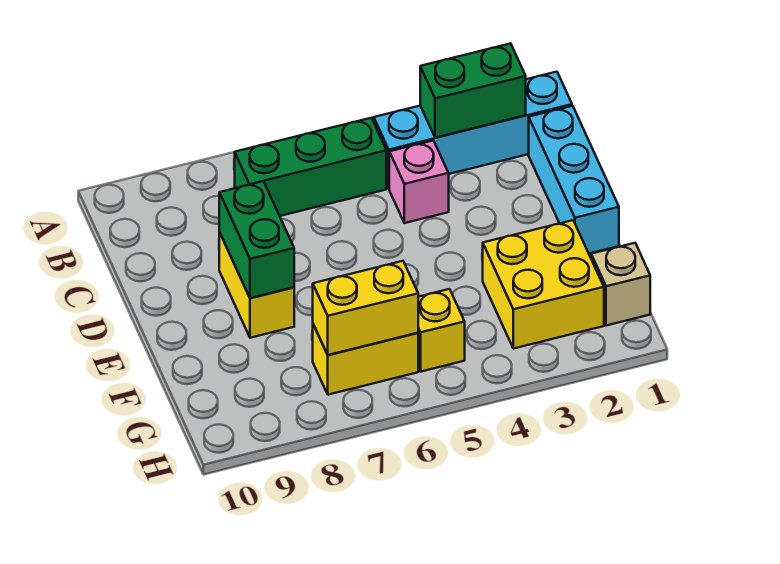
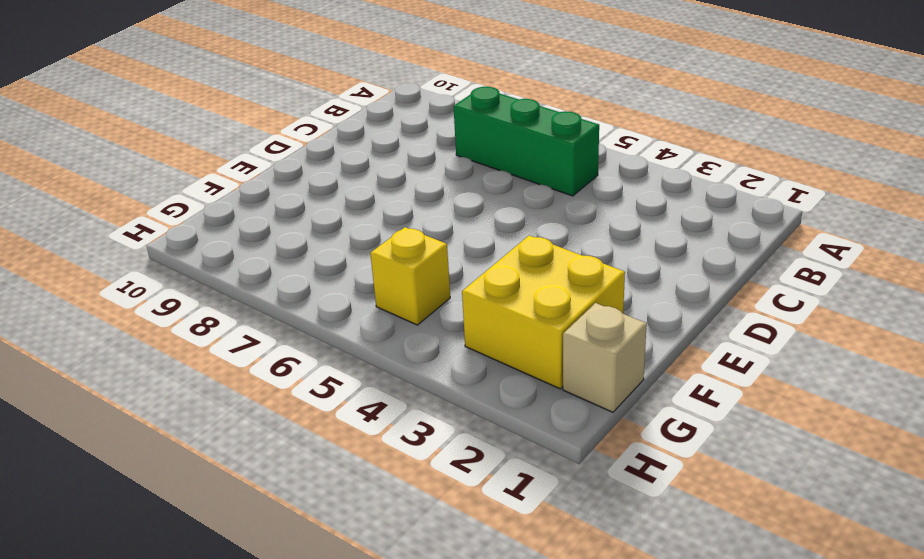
none -> cyan 1x4 brick [374,72,572,188]
none -> cyan 1x3 brick [529,106,619,253]
none -> pink 1x1 brick [389,141,449,223]

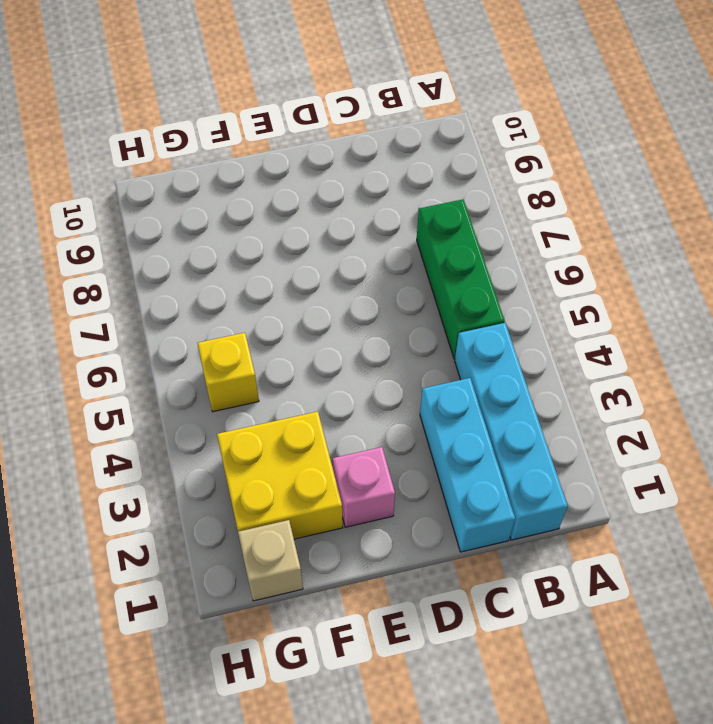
cyan 1x3 brick [420,378,515,552] -> cyan 1x3 brick turned to [529,106,619,253]
pink 1x1 brick [333,447,395,527] -> pink 1x1 brick moved to [389,141,449,223]
none -> yellow 1x2 brick [219,232,294,338]
none -> yellow 1x2 brick [313,324,418,395]
none -> green 1x2 brick [420,43,526,138]

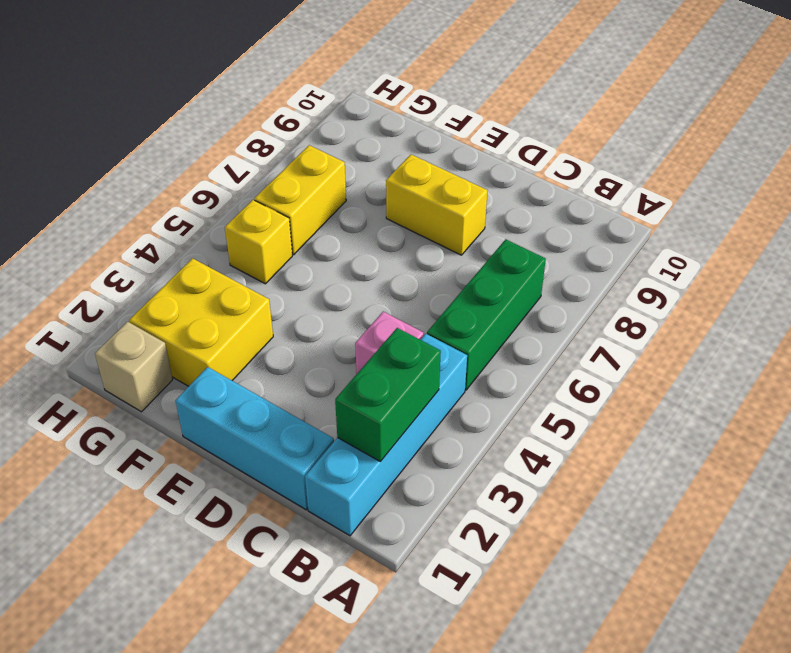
none -> green 1x2 brick [219,181,294,298]
none -> yellow 1x2 brick [313,261,418,355]

